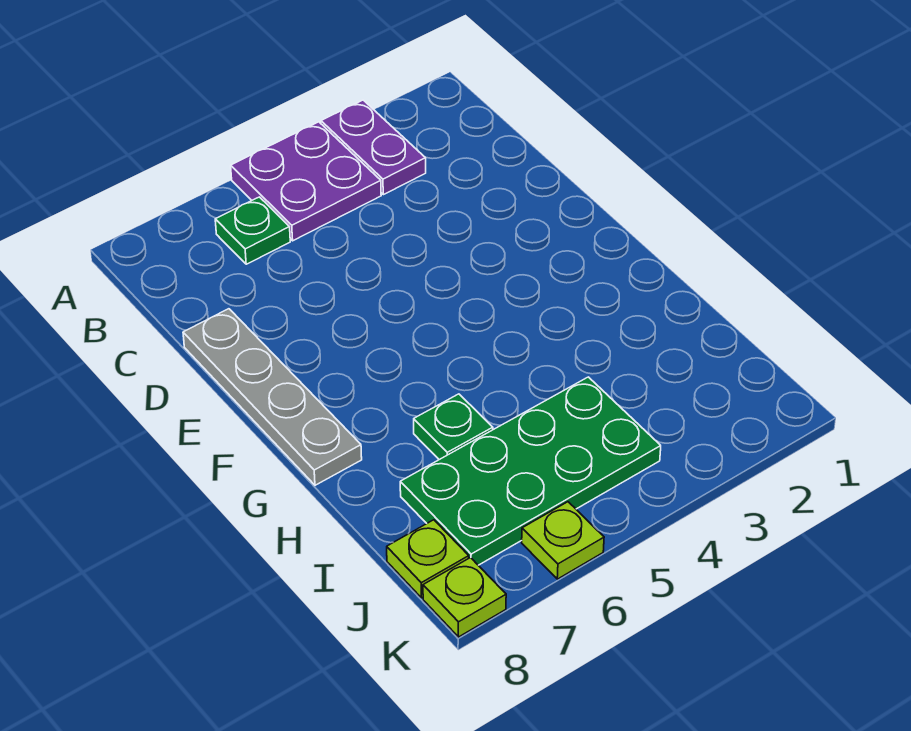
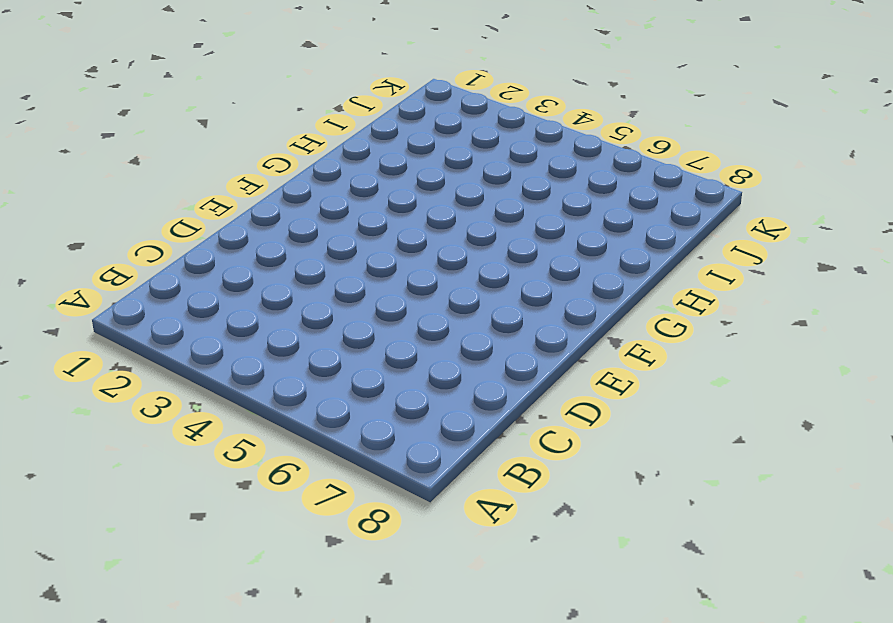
none -> purple 1x2 plate [321,100,426,195]
none -> purple 2x2 plate [231,122,381,241]

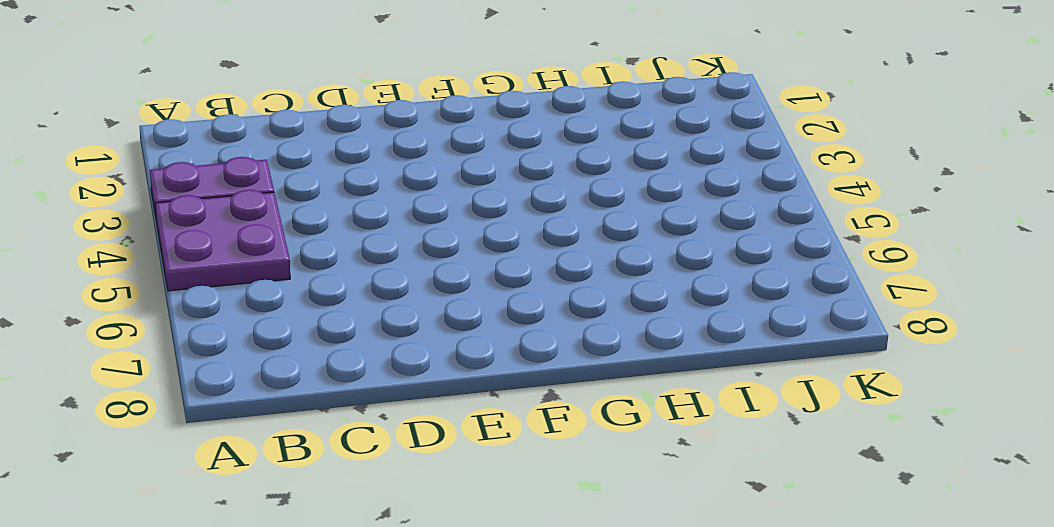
none -> green 1x1 plate [215,197,290,264]
none -> grey 1x4 plate [183,309,362,485]

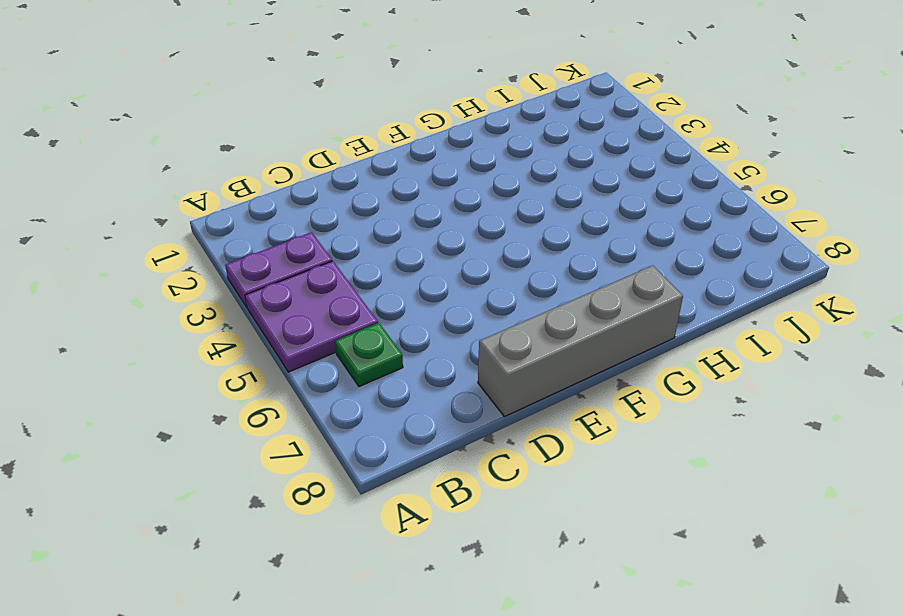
grey 1x4 brick [478,266,683,417] -> grey 1x4 plate [183,309,362,485]
none -> green 1x1 plate [414,394,493,460]
none -> green 2x4 plate [400,377,661,565]

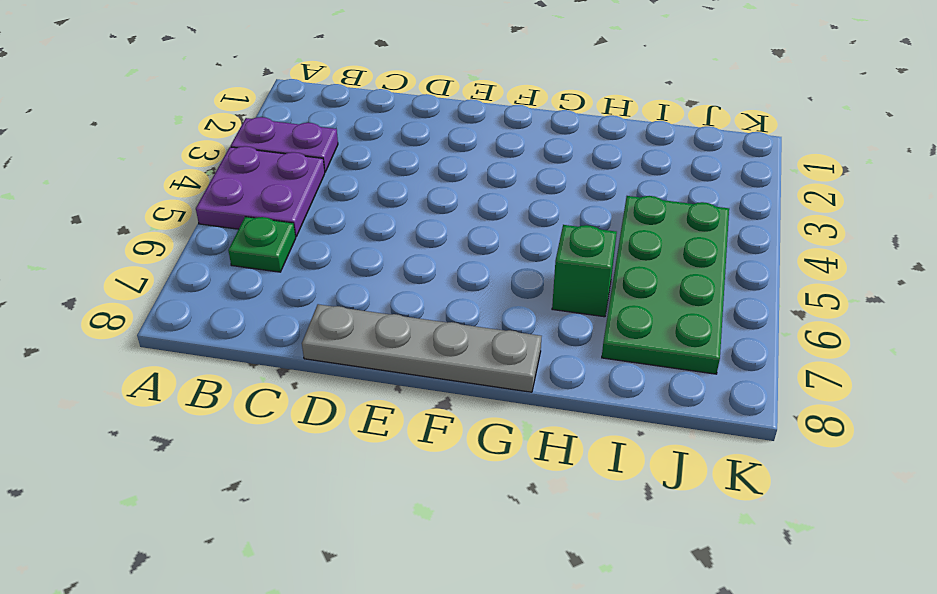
green 1x1 brick [552,225,617,317] -> green 1x1 plate [414,394,493,460]
none -> lime 1x1 plate [387,520,469,598]
none -> lime 1x1 plate [522,502,604,579]

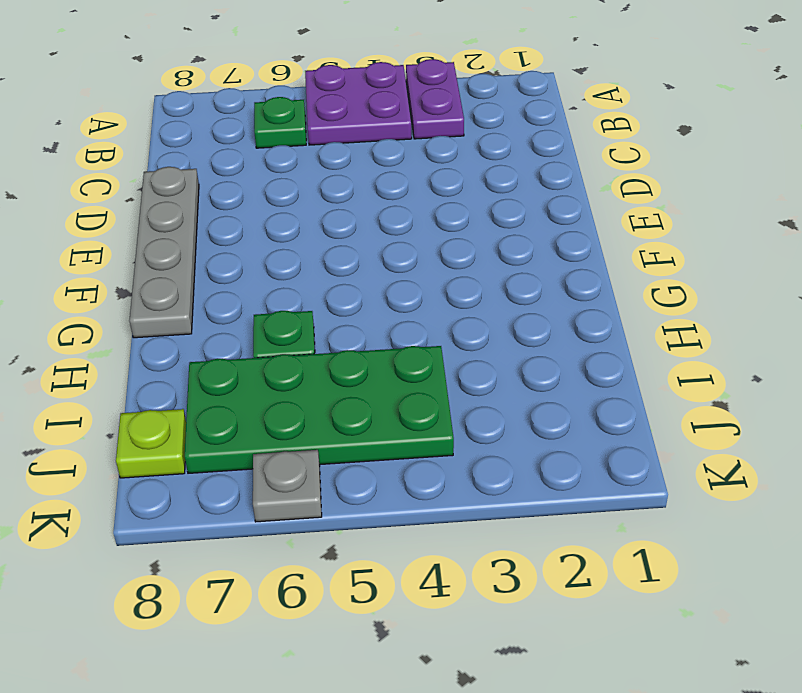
grey 1x1 plate [253,450,322,522] -> lime 1x1 plate [522,502,604,579]
none -> lime 1x1 plate [423,558,506,637]

